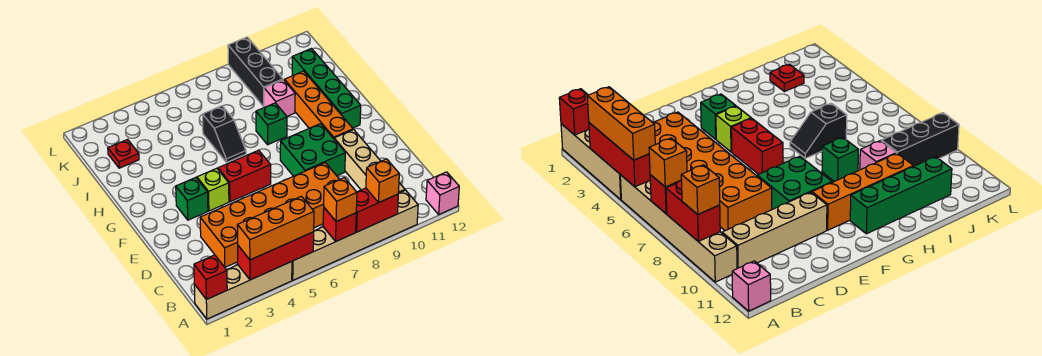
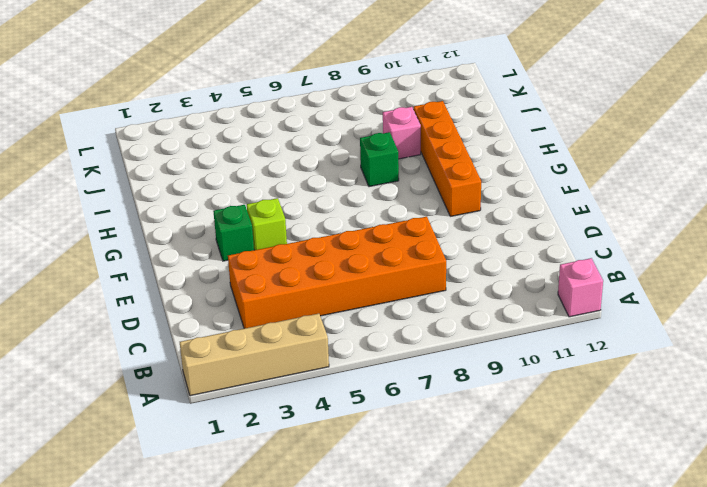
none -> tan 1x6 brick [292,190,418,280]
none -> tan 1x4 brick [334,130,405,193]
none -> green 2x2 brick [280,124,345,176]

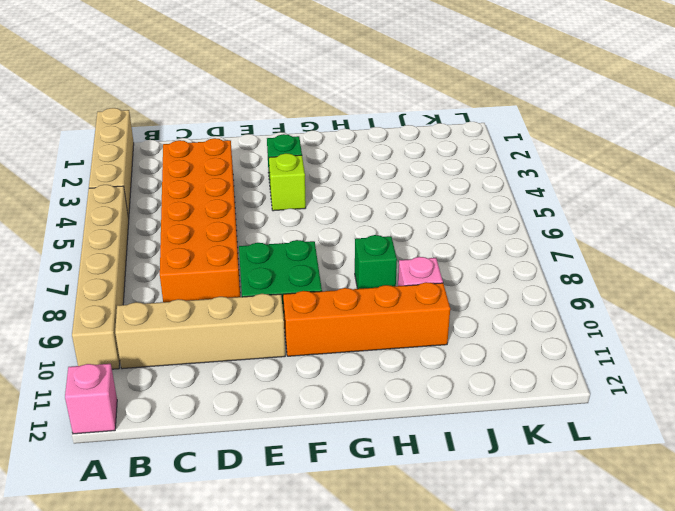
none -> red 1x2 brick [218,150,271,202]
none -> green 1x4 brick [292,49,361,128]
none -> black 1x2 slope [203,106,246,162]

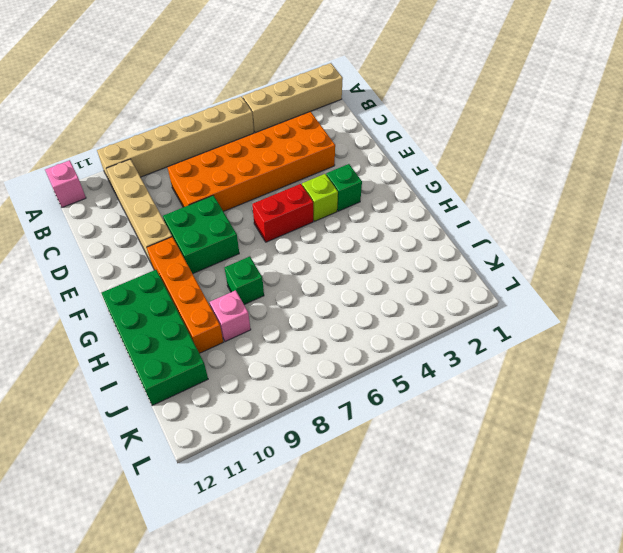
green 2x4 brick [101,270,208,406] -> green 1x4 brick [292,49,361,128]
none -> black 1x2 slope [203,106,246,162]
none -> red 1x1 plate [108,139,139,168]
none -> black 1x3 brick [228,37,283,106]

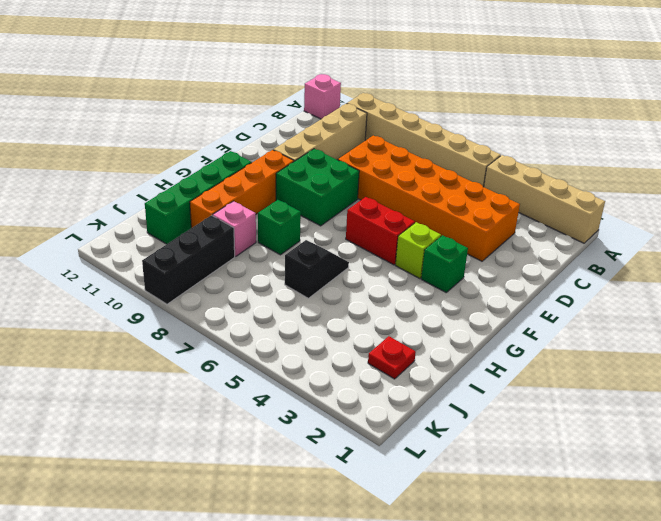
none -> red 1x1 brick [194,255,227,299]
none -> red 1x3 brick [238,232,314,280]
none -> red 1x1 brick [323,208,356,242]

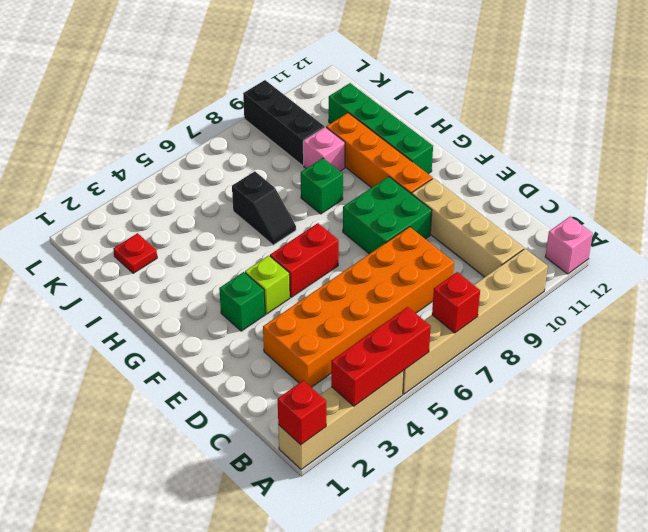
none -> red 1x2 brick [356,188,398,232]
none -> orange 1x3 brick [237,196,314,260]
none -> orange 1x1 brick [324,178,357,221]

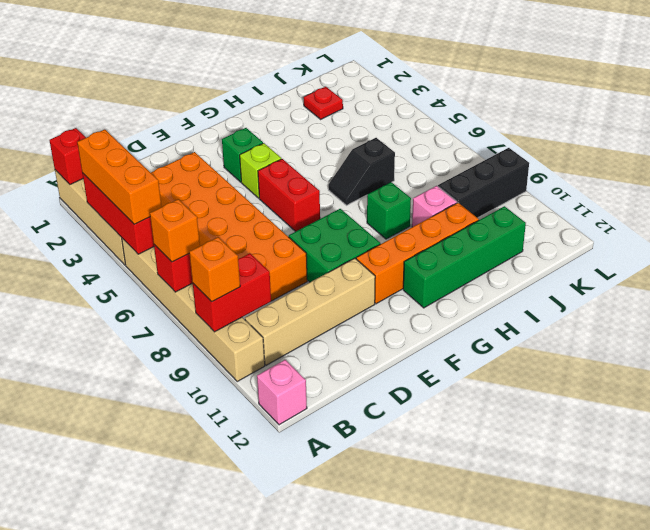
red 1x2 brick [193,253,271,332] -> red 1x2 brick turned to [356,188,398,232]

